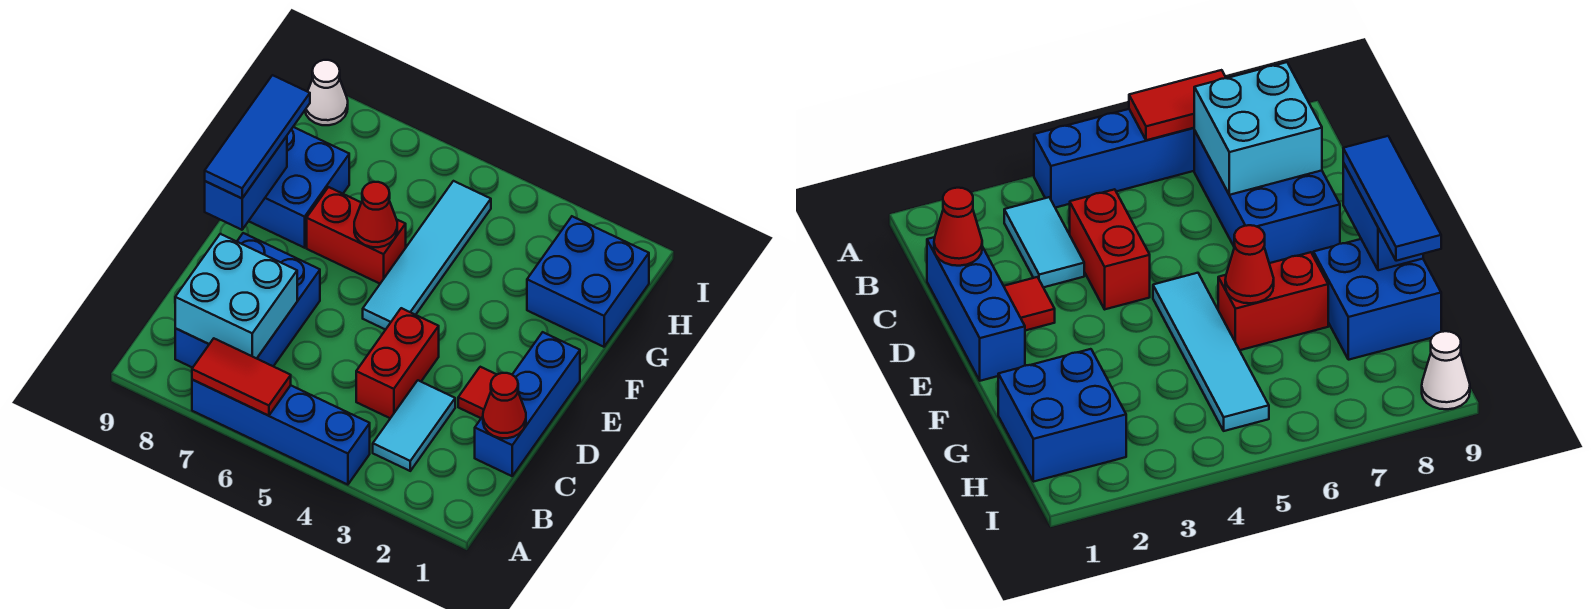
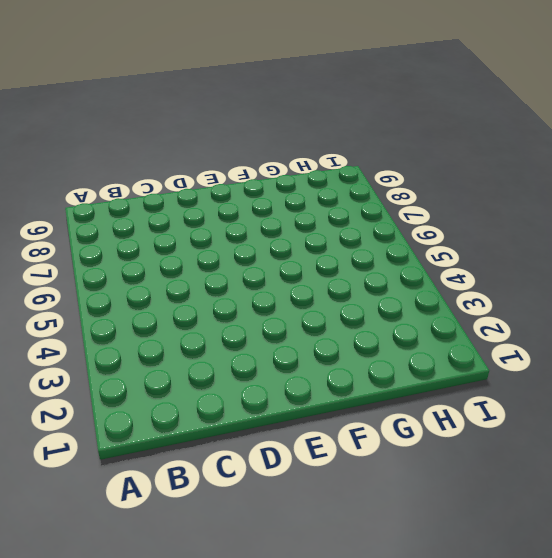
none -> blue 1x4 brick [192,380,370,485]
none -> cyan 1x2 tile [373,380,455,471]
none -> blue 2x3 brick [175,233,320,368]

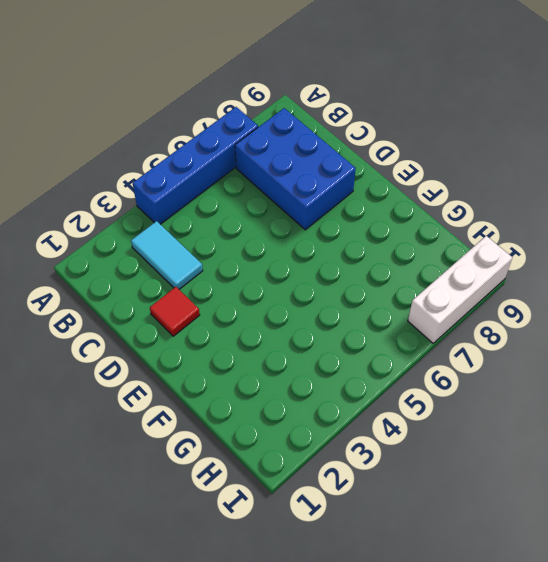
white 1x3 brick [408,236,512,343] -> white 1x1 cone [305,60,348,125]
none -> blue 1x3 brick [475,332,580,476]
none -> red 1x2 brick [356,308,439,418]
none -> cyan 1x4 tile [363,181,491,330]

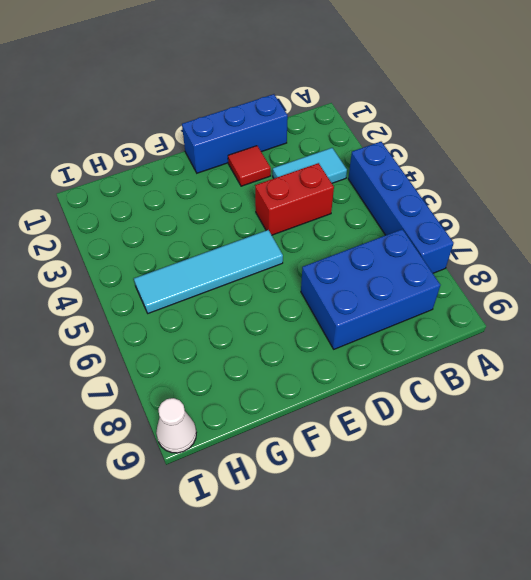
none -> red 1x2 brick [307,187,406,284]
none -> blue 2x2 brick [249,127,349,248]
none -> blue 2x2 brick [527,216,649,347]

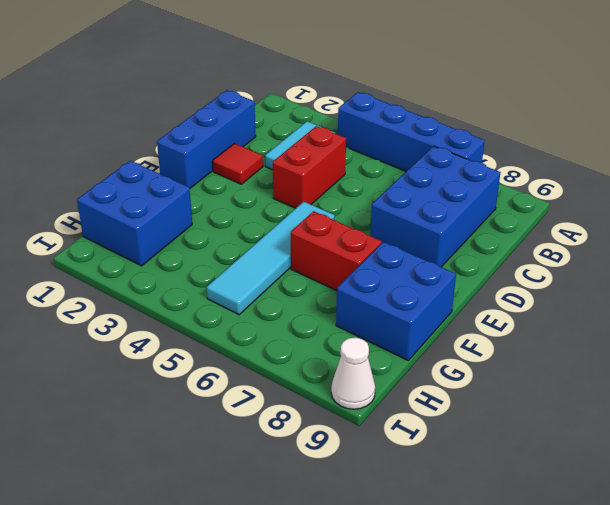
none -> red 1x2 tile [192,339,291,416]
none -> cyan 2x2 brick [175,234,297,359]
none -> red 1x1 cone [483,373,526,438]

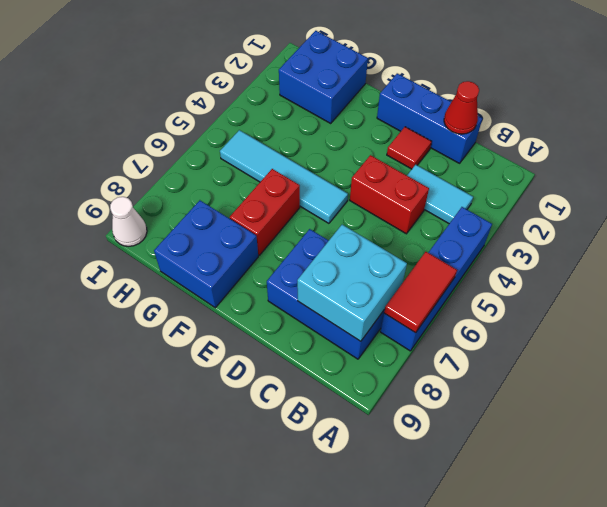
none -> blue 1x2 brick [205,136,287,230]
none -> red 1x1 cone [354,182,397,247]
none -> blue 1x3 tile [205,75,310,198]

